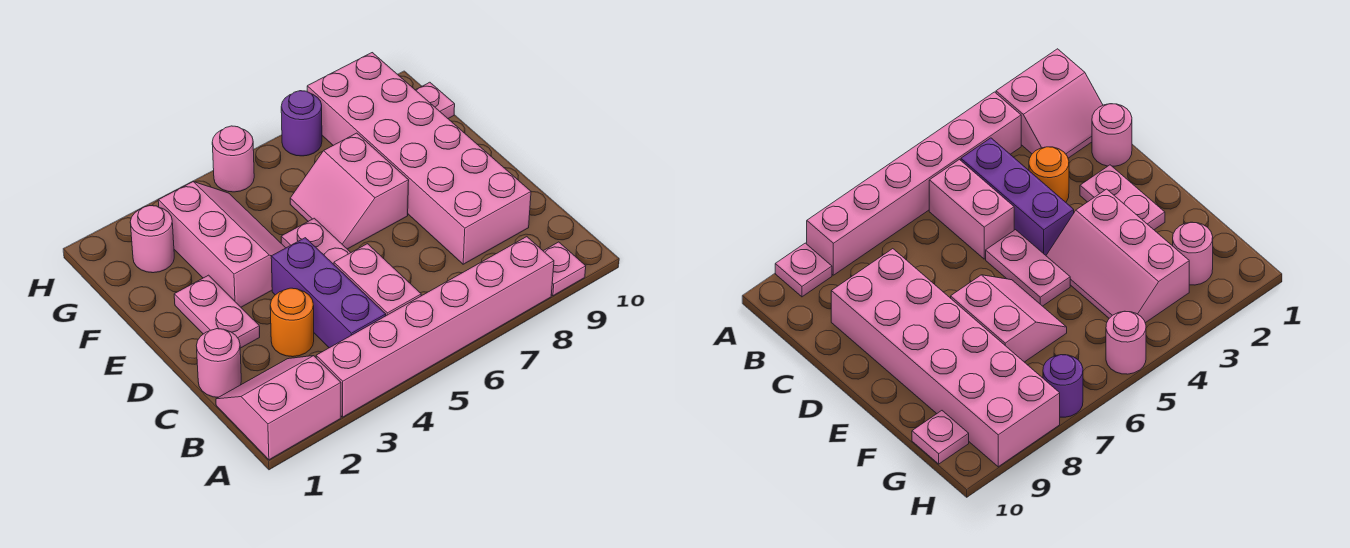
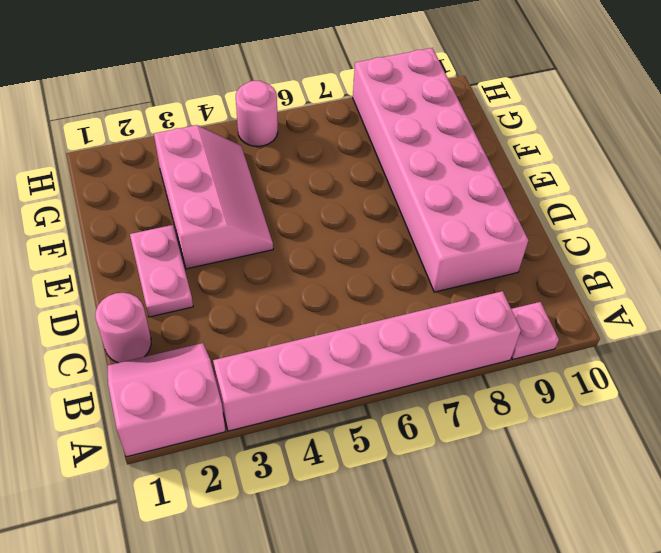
none -> purple 1x3 brick [271,238,386,348]
none -> pink 1x2 brick [334,244,421,316]
none -> orange 1x1 round brick [270,288,314,357]

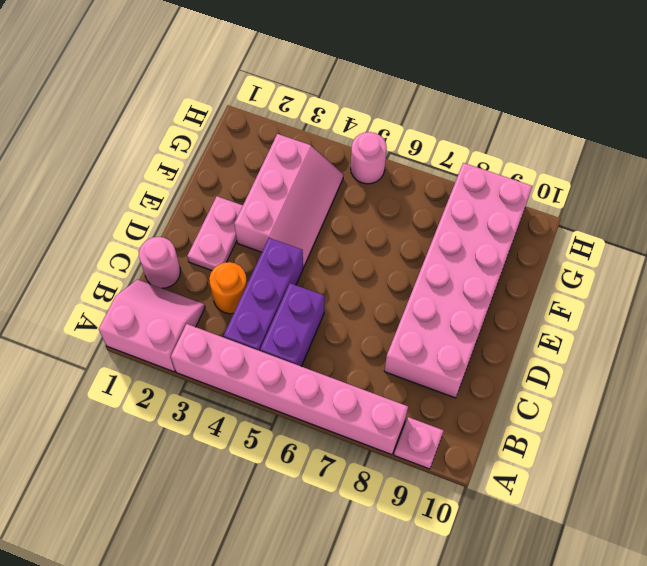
purple 1x2 brick [260,283,324,366] -> pink 1x2 brick [334,244,421,316]
none -> pink 1x2 plate [281,218,351,264]
none -> pink 2x2 slope [290,133,409,249]
none -> pink 1x1 round brick [130,206,174,273]

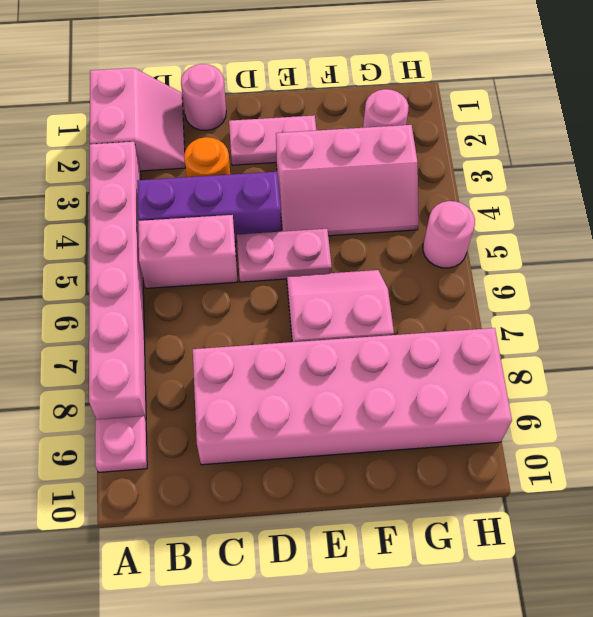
none -> pink 1x1 plate [416,82,455,118]
none -> purple 1x1 round brick [281,91,322,156]

